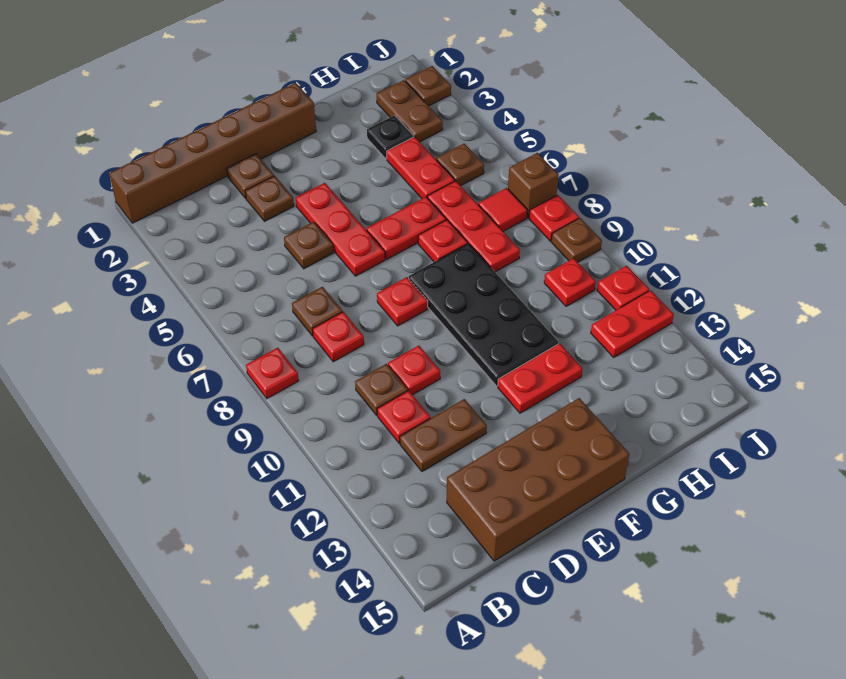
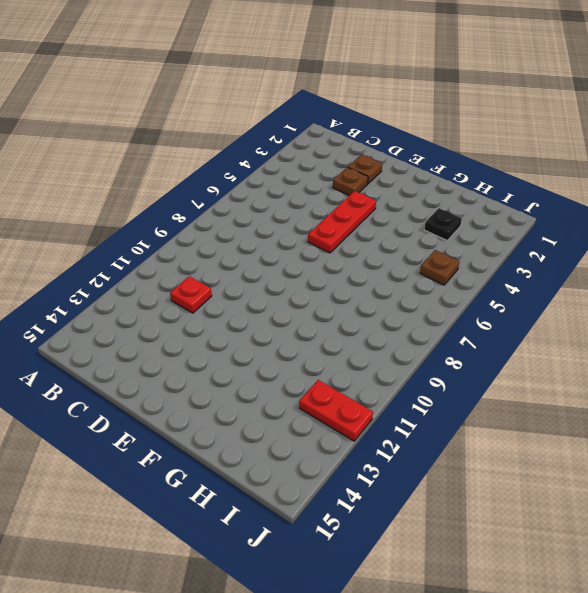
none -> brown 1x6 brick [109,83,316,223]
none -> red 1x1 plate [246,348,299,398]
none -> brown 1x1 plate [292,287,343,336]
none -> red 1x1 plate [313,312,364,362]

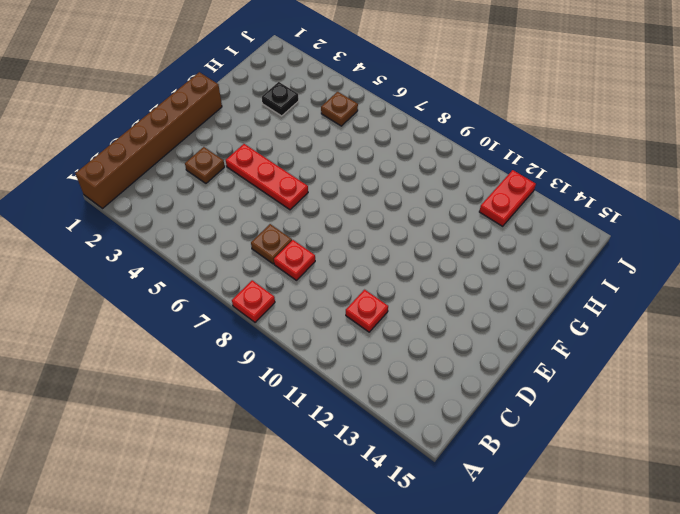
none -> brown 1x1 plate [355,364,408,415]
none -> brown 1x2 plate [400,399,487,471]
none -> brown 2x4 brick [447,398,629,561]
none -> brown 1x1 plate [227,154,274,198]

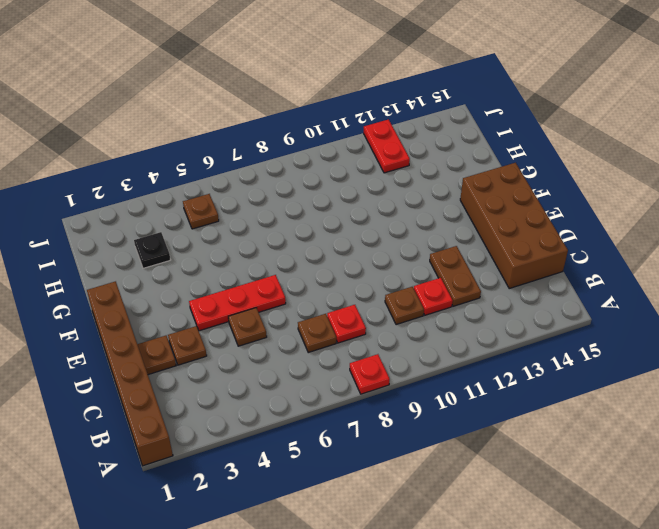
none -> red 1x1 plate [388,345,440,395]
none -> red 1x1 plate [377,277,428,326]
none -> red 1x2 plate [367,197,446,259]
none -> black 2x4 plate [409,243,559,386]

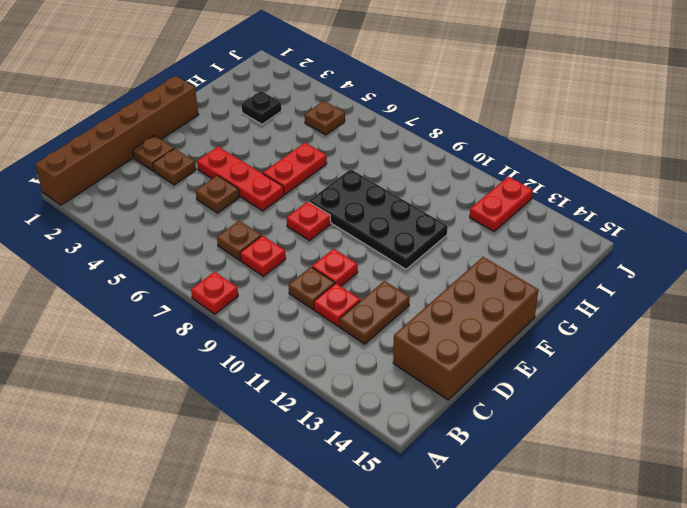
none -> red 1x2 plate [498,343,583,413]
none -> red 1x1 plate [418,220,468,262]
none -> red 1x2 plate [387,137,455,198]
none -> red 1x3 plate [427,181,520,272]

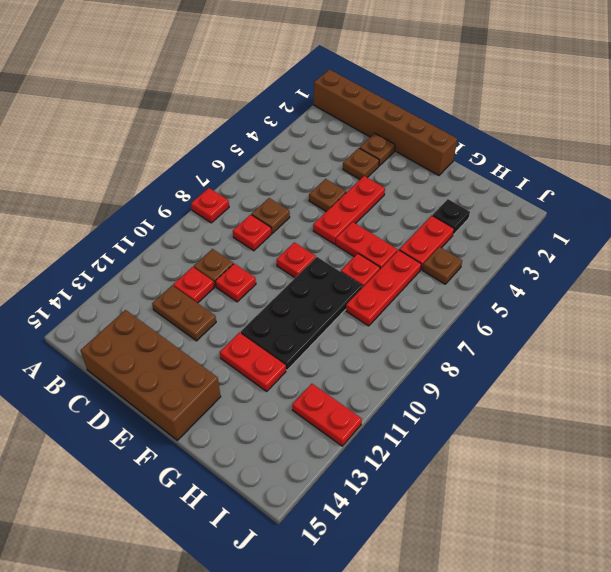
none -> brown 1x2 plate [377,80,443,142]
none -> red 1x1 tile [478,188,527,231]
none -> red 1x1 plate [544,258,596,306]
none -> brown 1x1 plate [405,66,451,106]

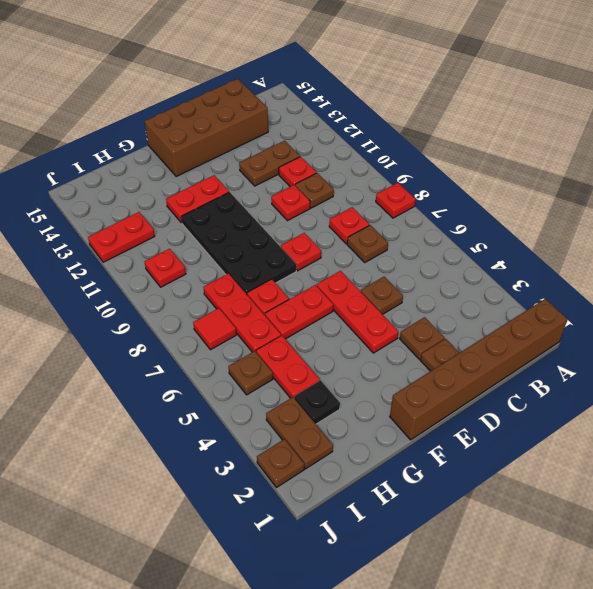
none -> brown 1x1 brick [508,153,559,218]
none -> red 1x1 plate [529,195,579,241]
none -> brown 1x1 plate [551,218,602,262]
none -> red 1x1 plate [597,266,649,310]

